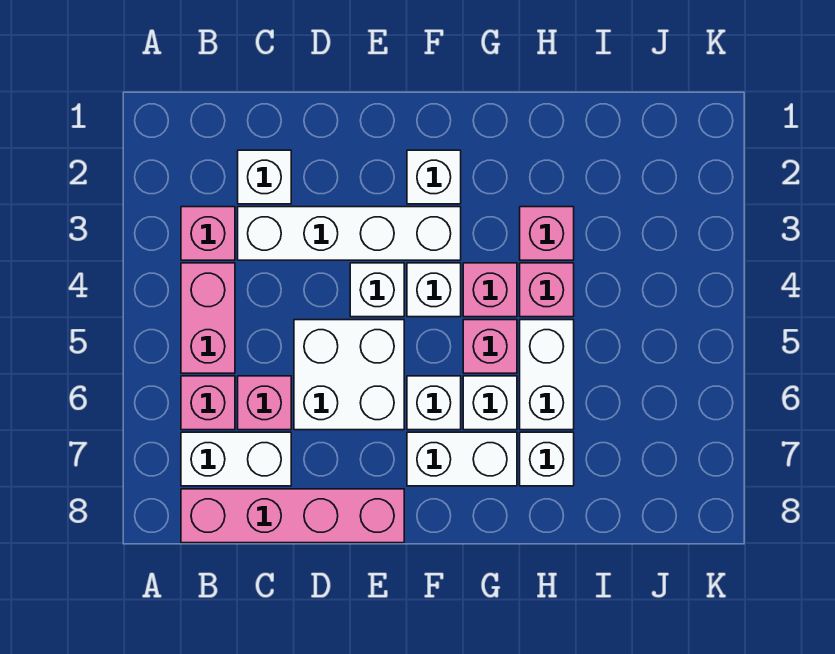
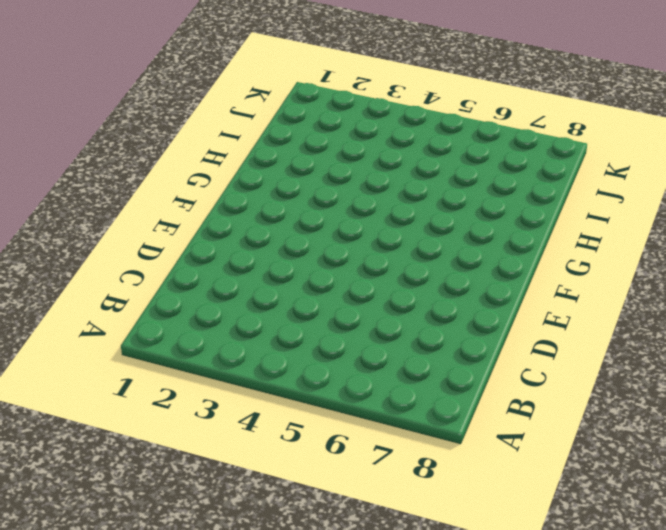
none -> pink 1x1 brick [181,207,235,260]
none -> pink 1x2 brick [181,263,235,373]
none -> pink 1x1 brick [181,376,235,430]

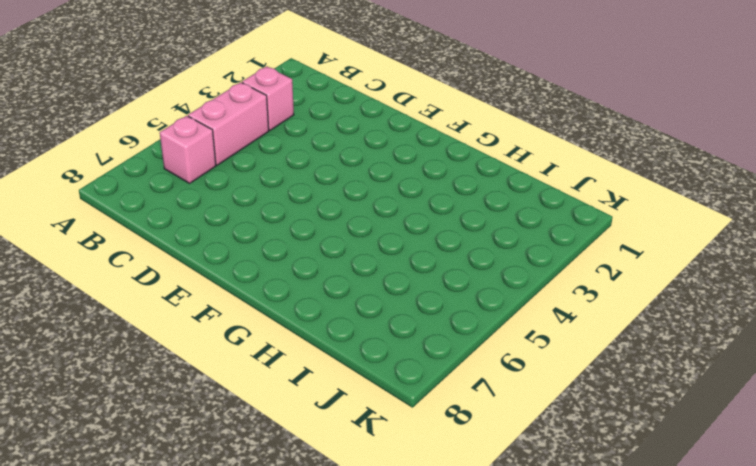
none -> white 1x2 brick [181,432,291,486]
none -> pink 1x4 brick [181,489,404,543]
none -> white 1x1 brick [238,150,291,204]

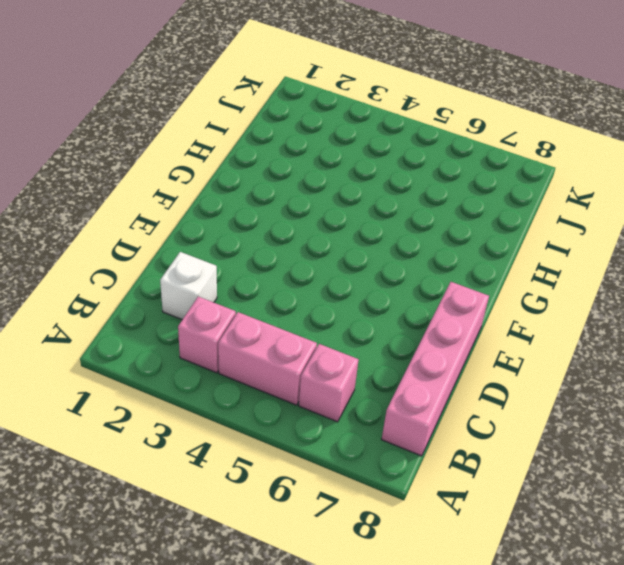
none -> white 1x2 brick [181,432,291,486]
none -> white 1x4 brick [238,207,461,260]
none -> pink 1x1 brick [238,376,291,430]

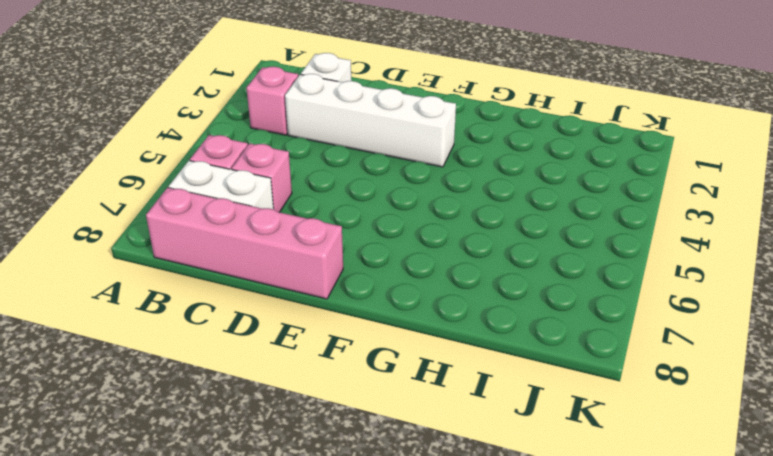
none -> pink 1x2 brick [181,263,235,373]
none -> white 2x2 brick [294,320,404,430]
none -> white 1x1 brick [350,263,404,317]

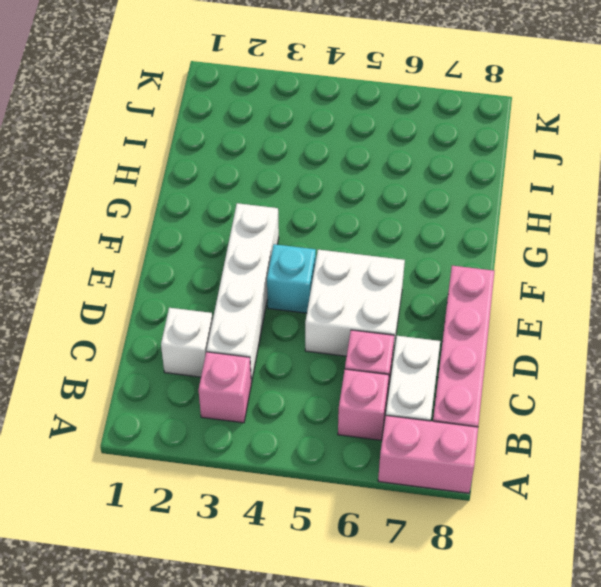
pink 1x2 brick [378,415,478,493] -> pink 1x2 brick moved to [181,263,235,373]
cyan 1x1 brick [267,244,316,313] -> white 1x1 brick [350,263,404,317]
none -> white 1x1 brick [407,150,461,204]
none -> white 1x1 brick [407,263,461,317]
none -> white 1x1 brick [407,376,461,430]

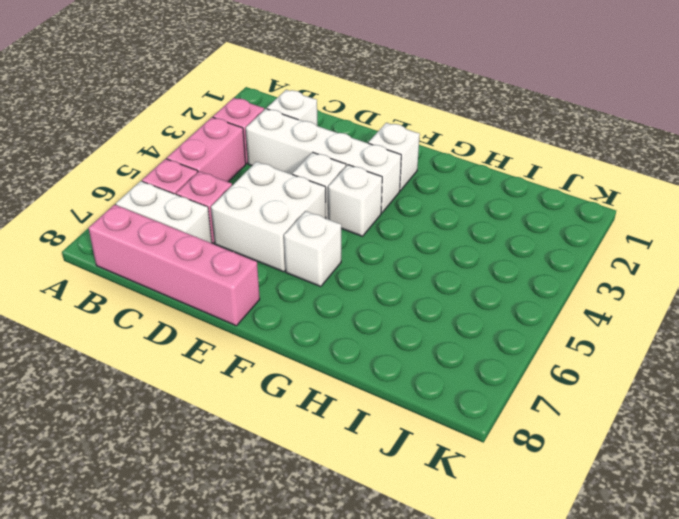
none -> white 1x2 brick [407,432,517,486]
none -> pink 1x1 brick [463,263,517,317]
none -> pink 1x1 brick [463,320,517,373]

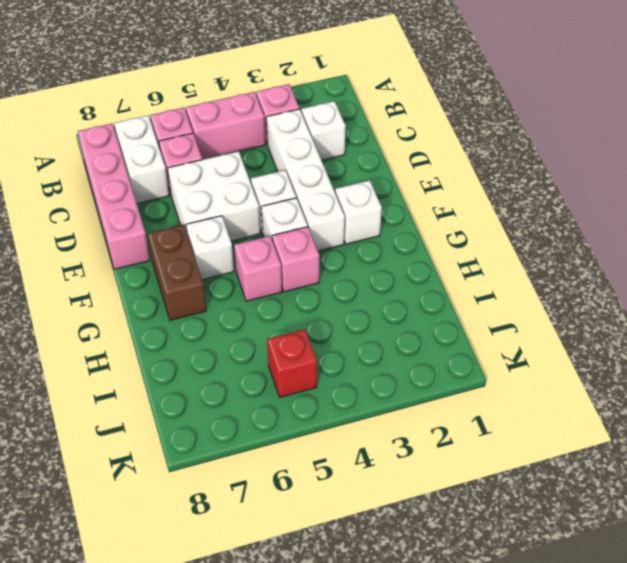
brown 1x2 brick [148,225,206,320] -> white 1x2 brick [407,432,517,486]
red 1x1 brick [267,329,317,397] -> none
none -> white 1x1 brick [463,376,517,430]
none -> pink 1x1 brick [520,207,574,260]
none -> pink 1x1 brick [520,263,574,317]

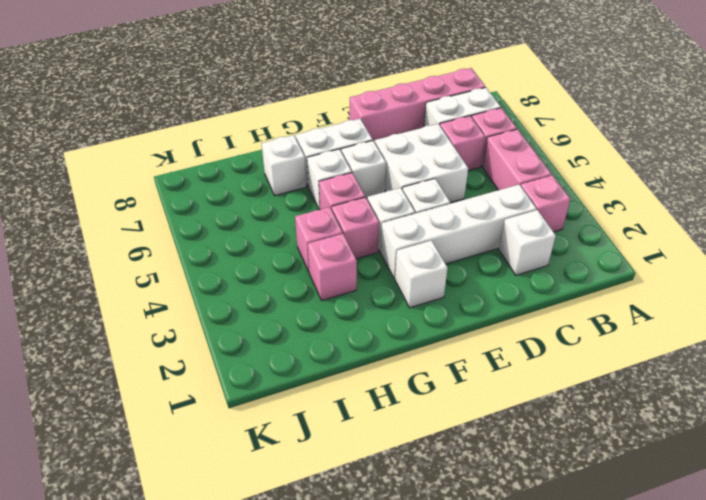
none -> white 1x2 brick [520,320,574,430]

